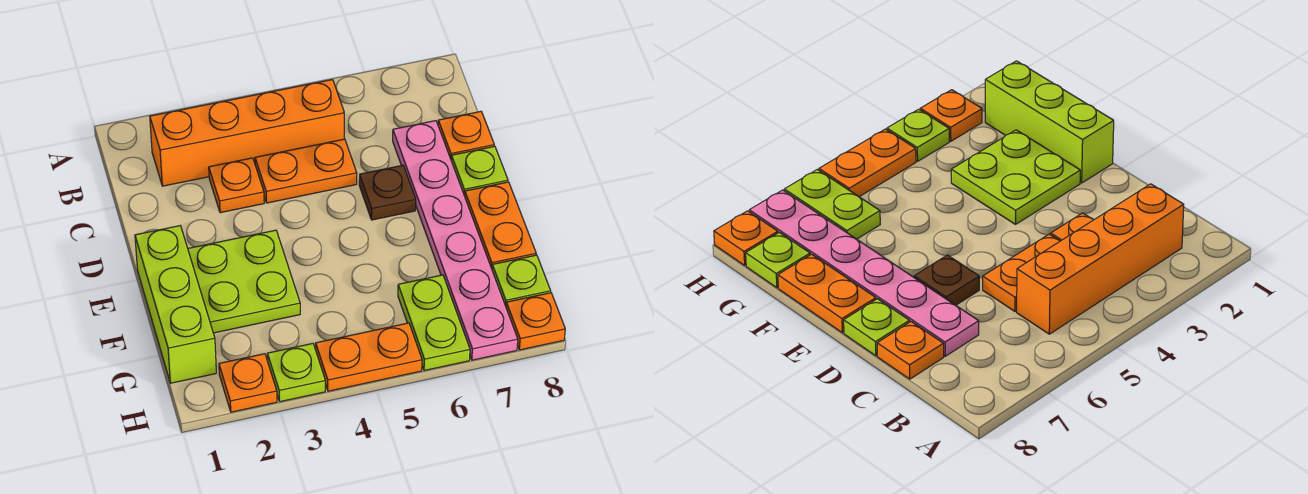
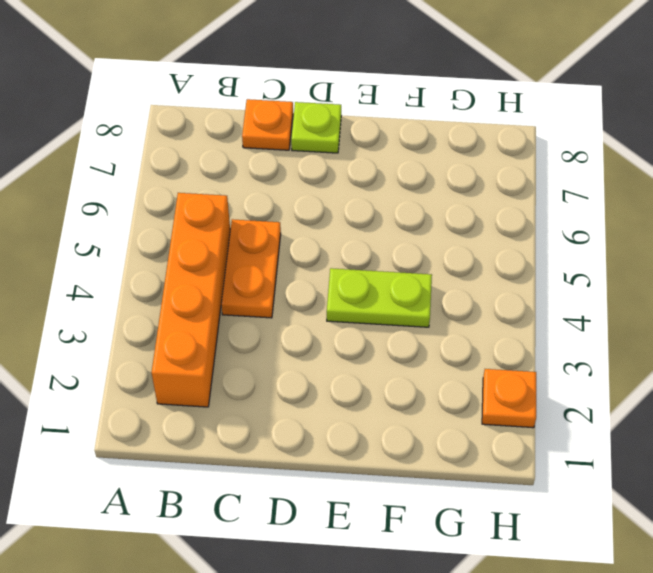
lime 1x2 plate [327,268,432,327] -> lime 1x2 plate moved to [398,275,470,371]
none -> orange 1x1 plate [209,158,264,213]
none -> pink 1x6 plate [393,121,518,360]
none -> brown 1x1 plate [359,165,416,220]

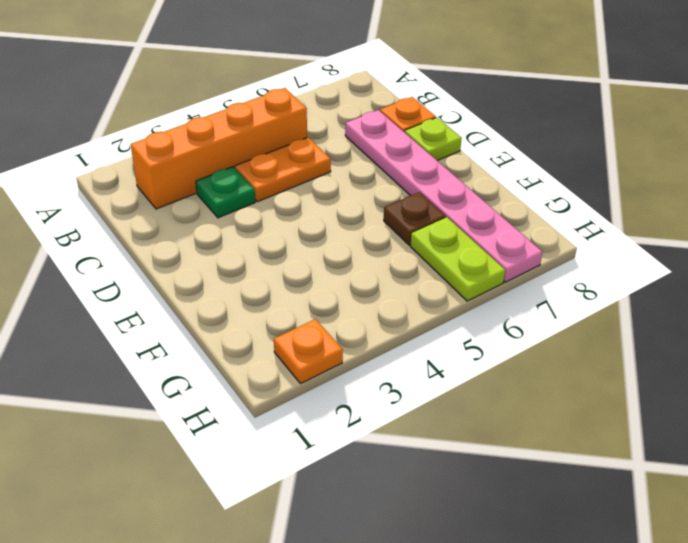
green 1x1 plate [196,167,255,218] -> orange 1x1 plate [209,158,264,213]
brown 1x1 plate [384,192,446,245] -> brown 1x1 plate moved to [359,165,416,220]
none -> lime 1x3 brick [135,226,216,383]
none -> lime 2x2 plate [188,230,300,333]
none -> orange 1x2 plate [465,182,536,269]

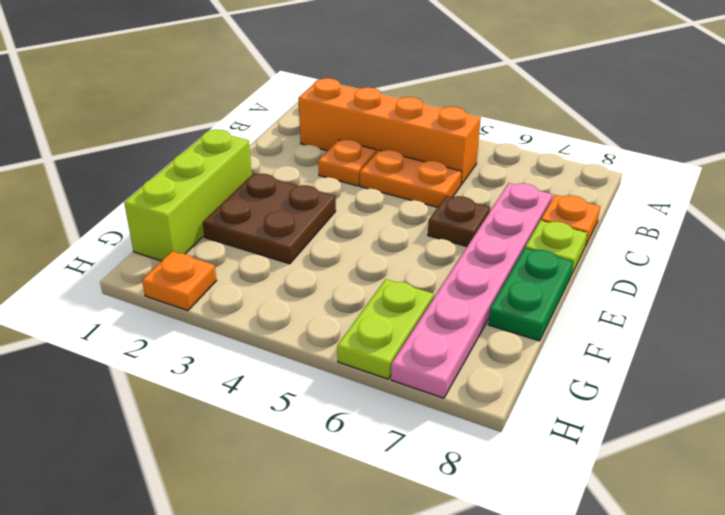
brown 2x2 plate [203,173,336,264] -> lime 2x2 plate [188,230,300,333]
green 1x2 plate [488,248,573,341] -> orange 1x2 plate [465,182,536,269]
none -> lime 1x1 plate [492,255,551,306]
none -> lime 1x1 plate [267,344,325,402]
none -> orange 1x2 plate [316,323,422,391]

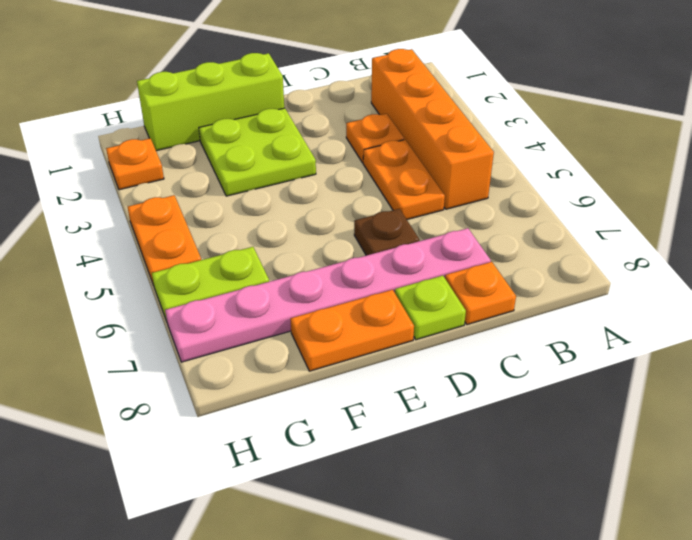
none -> lime 1x1 plate [492,255,551,306]
none -> lime 1x1 plate [267,344,325,402]
none -> orange 1x1 plate [506,293,565,350]

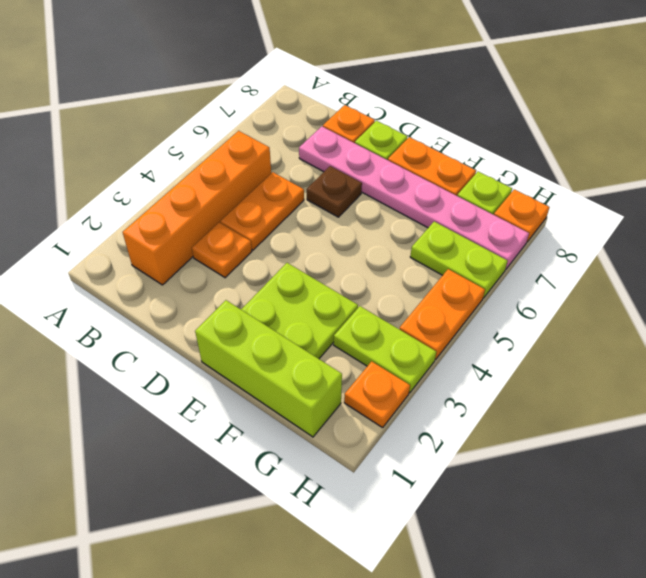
lime 1x2 plate [334,306,436,393] -> lime 1x1 plate [267,344,325,402]

